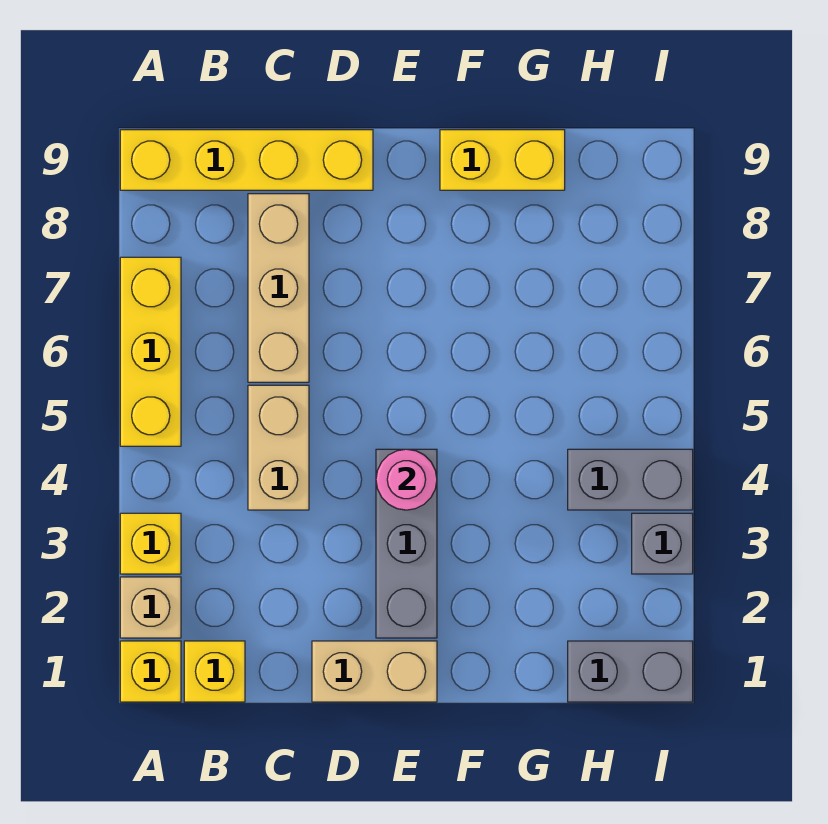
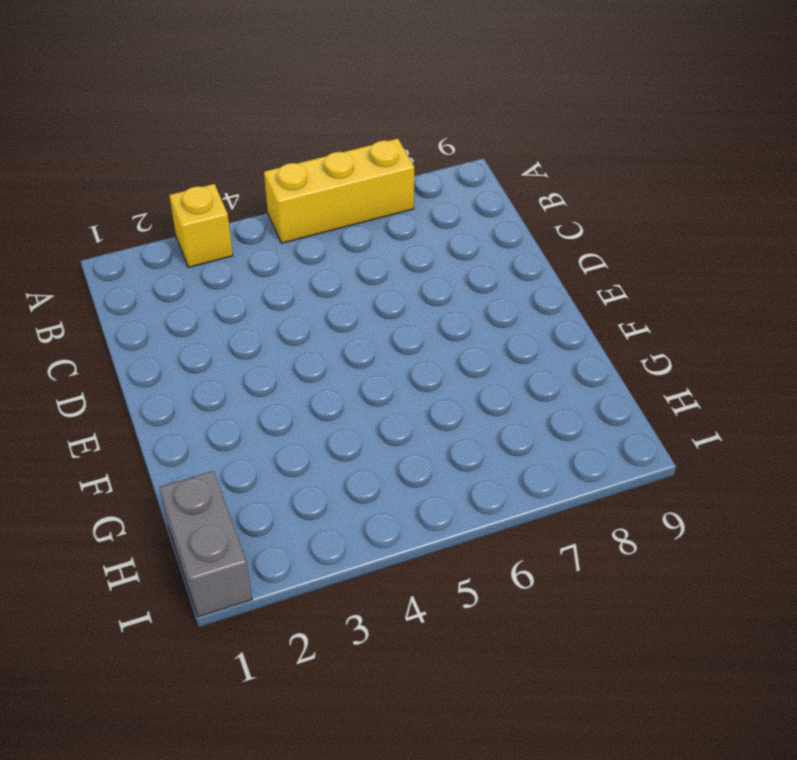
none -> yellow 1x1 brick [120,641,181,702]
none -> tan 1x1 brick [120,577,181,638]
none -> yellow 1x4 brick [120,130,373,190]

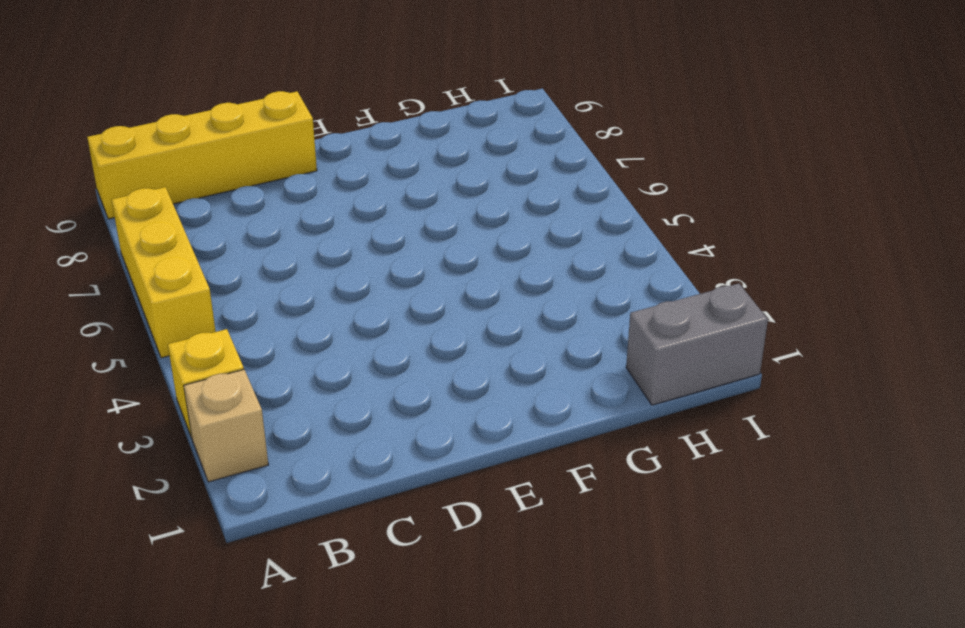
none -> yellow 1x1 brick [120,641,181,702]
none -> yellow 1x1 brick [184,641,245,702]
none -> tan 1x2 brick [248,385,309,510]

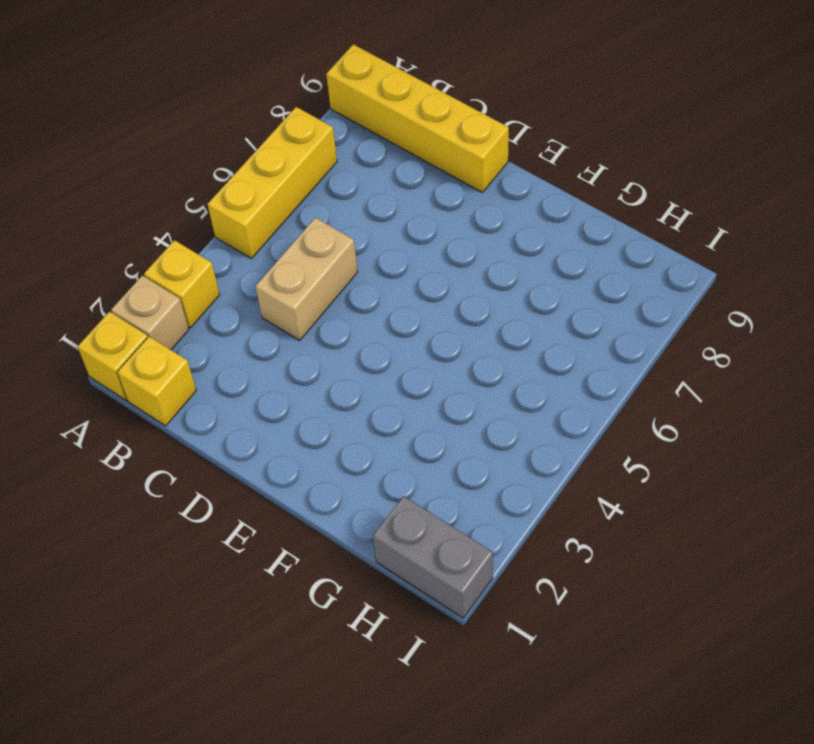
none -> tan 1x3 brick [248,194,309,382]
none -> tan 1x2 brick [312,641,437,702]
none -> grey 1x3 brick [376,449,437,638]

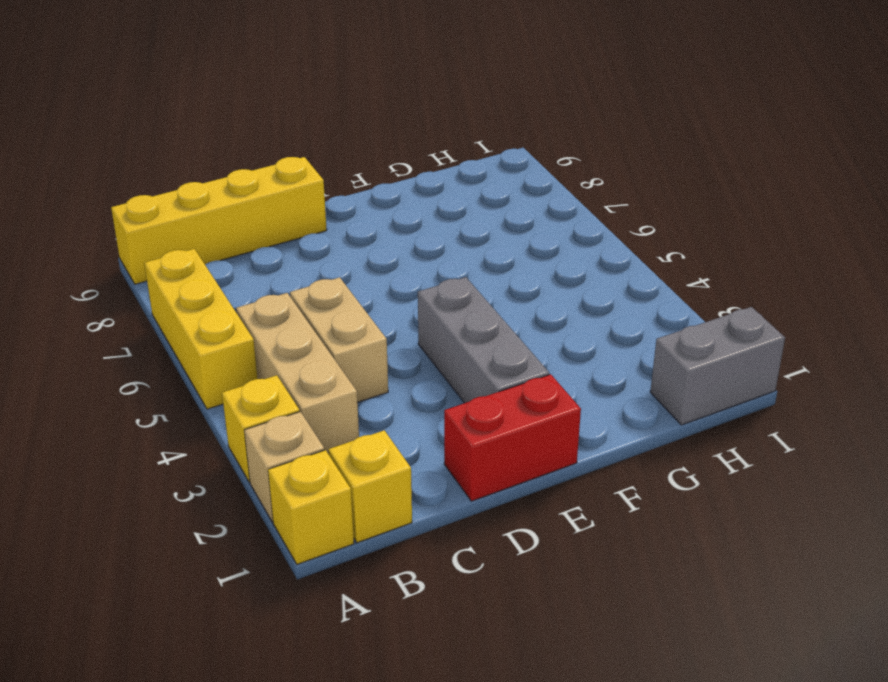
tan 1x3 brick [236,293,359,454] -> tan 1x3 brick moved to [248,194,309,382]
red 1x2 brick [444,374,581,501] -> tan 1x2 brick [312,641,437,702]
none -> yellow 1x2 brick [440,130,565,190]
none -> grey 1x2 brick [568,449,693,510]
none -> grey 1x1 brick [632,513,693,574]

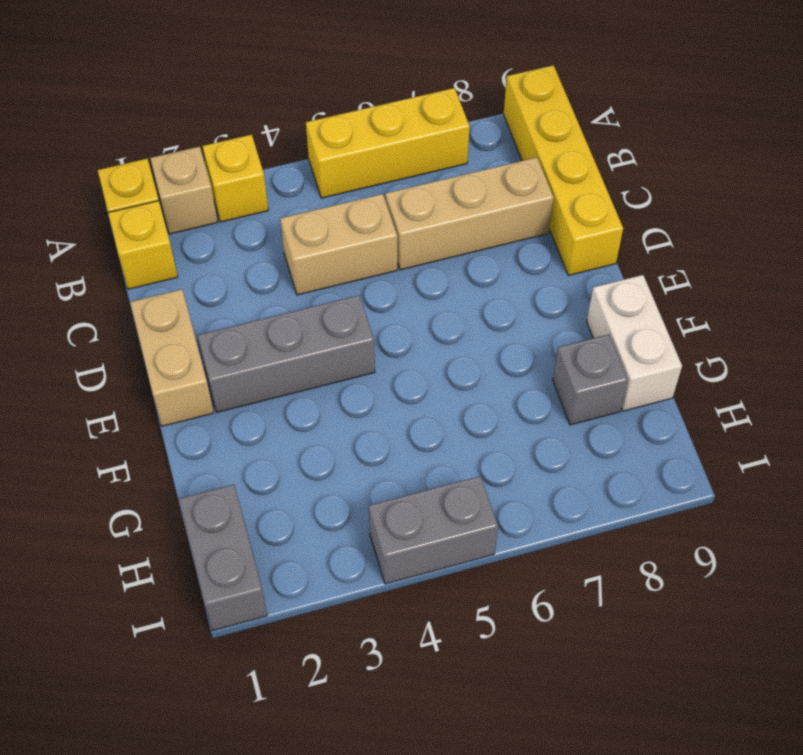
white 1x2 brick [587,275,682,411] -> yellow 1x2 brick [440,130,565,190]
grey 1x1 brick [553,335,628,425] -> grey 1x1 brick moved to [632,513,693,574]
grey 1x2 brick [369,476,498,584] -> grey 1x2 brick turned to [568,449,693,510]
none -> pink 1x1 round brick [376,449,437,510]

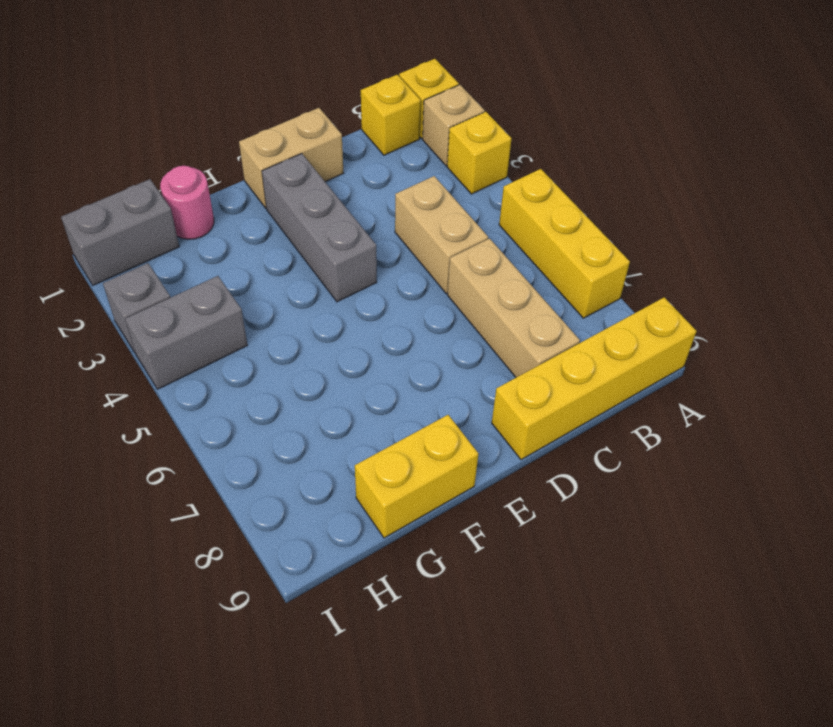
pink 1x1 round brick [160,166,214,239] -> pink 1x1 round brick moved to [376,449,437,510]

